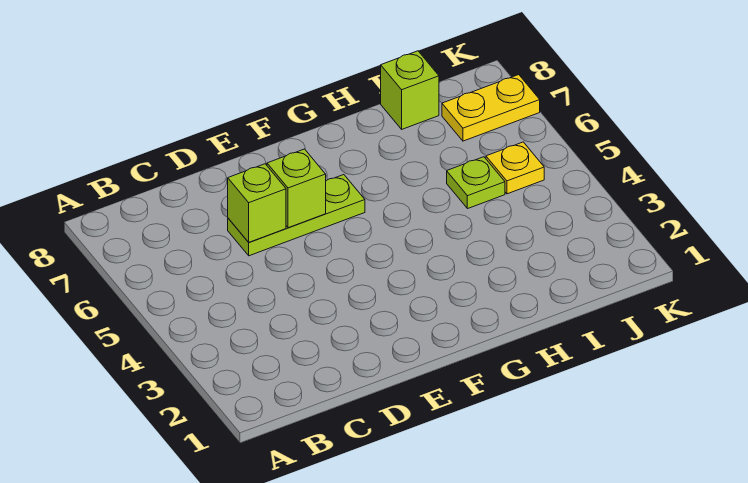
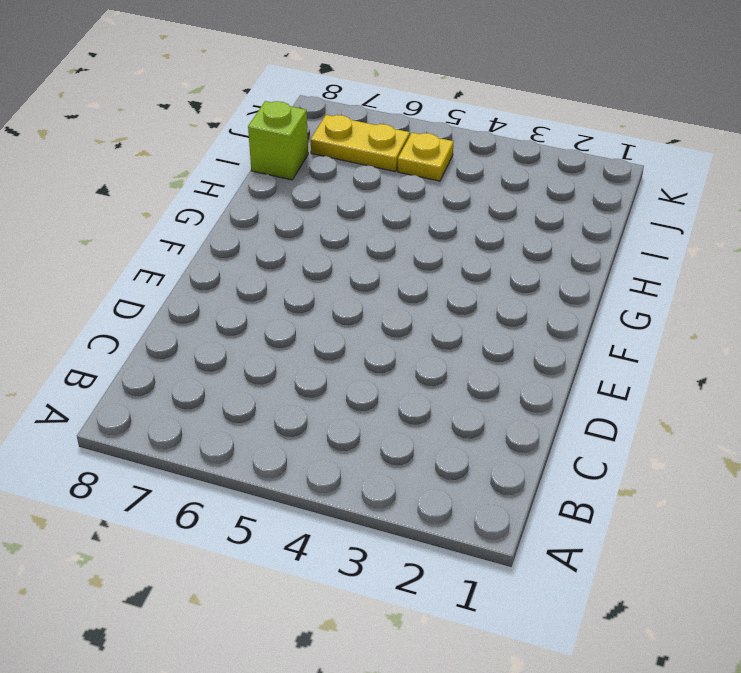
yellow 1x2 plate [311,115,410,172] -> yellow 1x2 plate turned to [442,75,540,141]
none -> lime 1x3 plate [228,175,365,256]
none -> lime 1x1 plate [447,157,505,209]

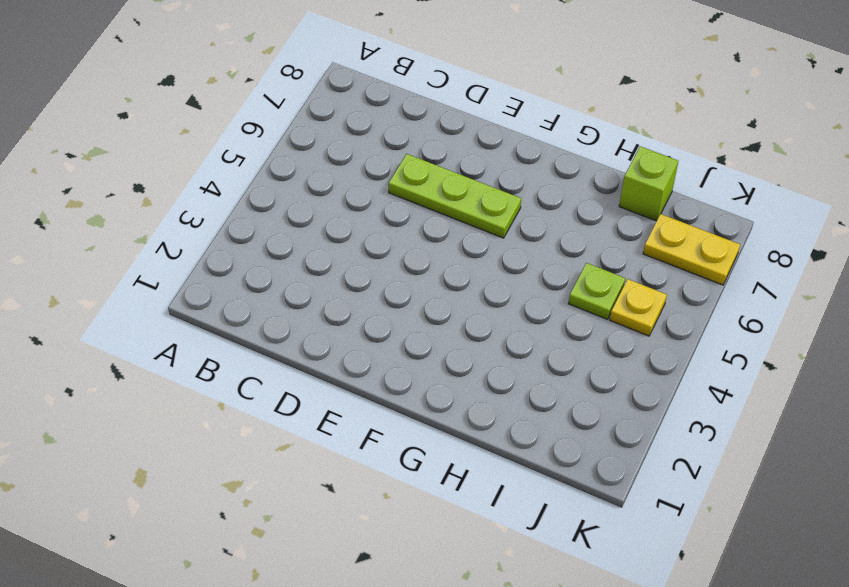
none -> lime 1x1 brick [228,164,286,242]
none -> lime 1x1 brick [267,149,326,228]

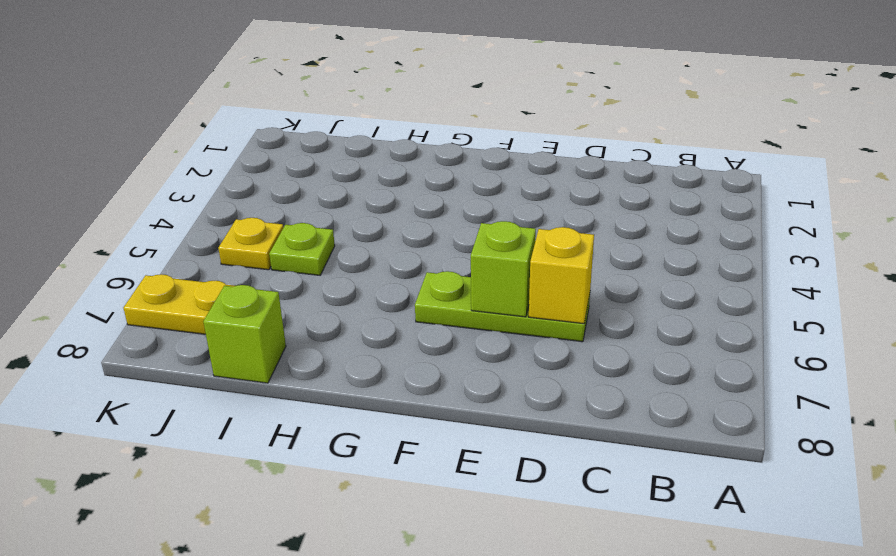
yellow 1x1 brick [529,227,594,324] -> lime 1x1 brick [228,164,286,242]

